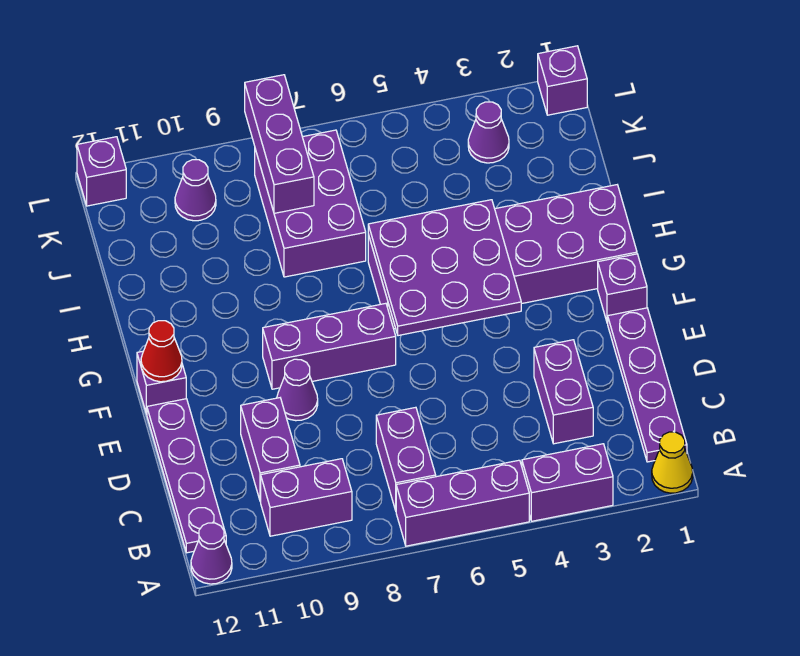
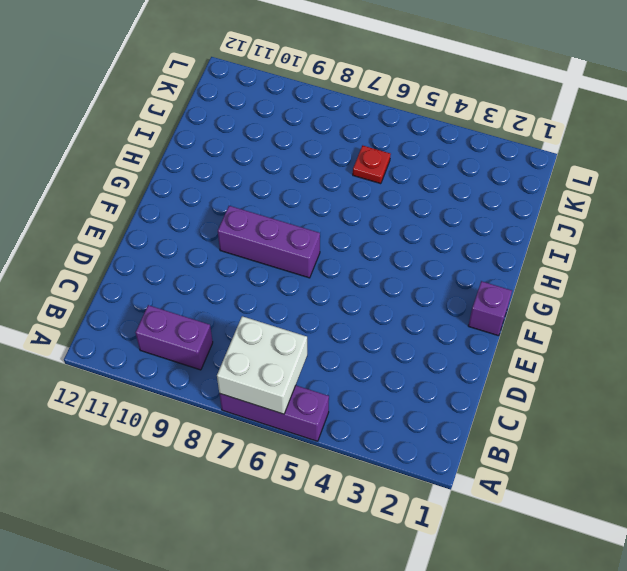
white 2x2 brick [217,316,307,414] -> none
red 1x1 plate [353,145,391,184] -> none
none -> yellow 1x1 cone [652,432,693,493]
none -> purple 1x2 brick [522,444,613,521]
none -> purple 1x1 cone [191,523,232,584]

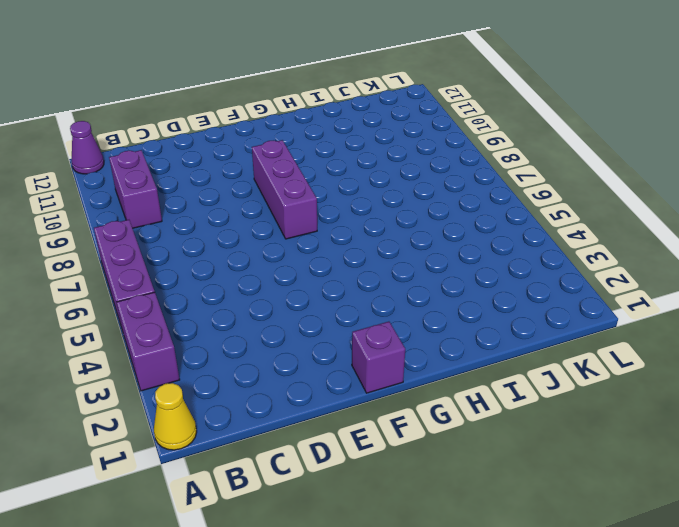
none -> purple 1x4 plate [608,308,687,462]
none -> purple 1x2 brick [376,407,436,510]
none -> purple 1x4 plate [147,399,226,553]

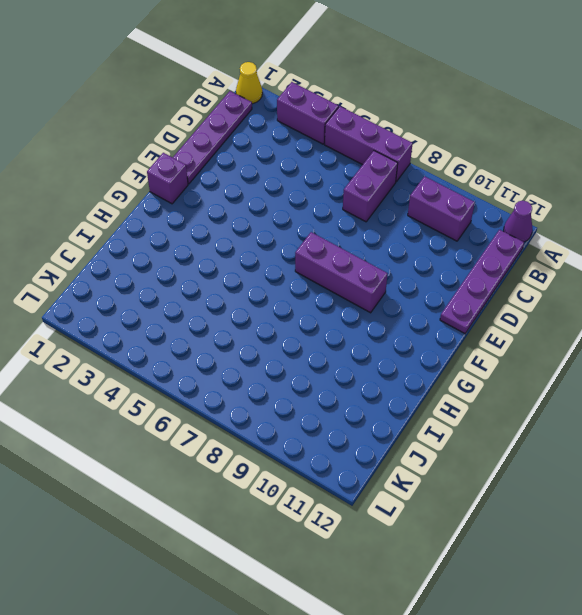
none -> purple 1x2 brick [534,340,593,444]
none -> purple 1x2 brick [241,398,300,502]
none -> purple 1x1 cone [277,359,318,421]

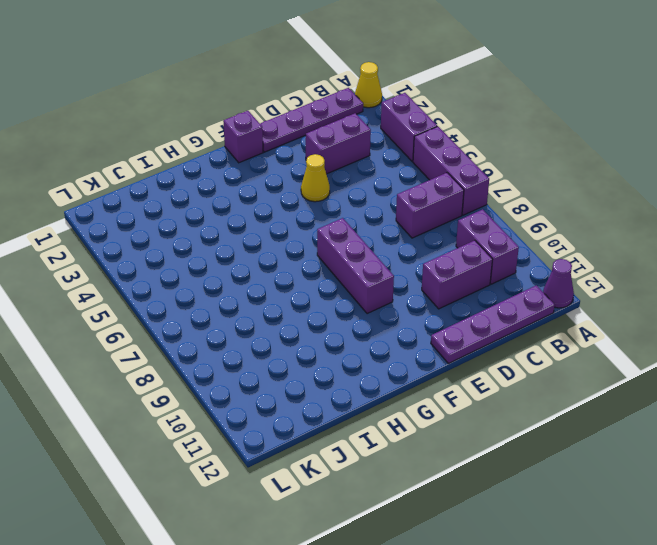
yellow 1x1 cone [301,154,330,202] -> none
none -> purple 1x1 cone [277,359,318,421]
none -> purple 1x1 brick [137,351,186,414]
none -> purple 2x6 brick [368,185,637,329]

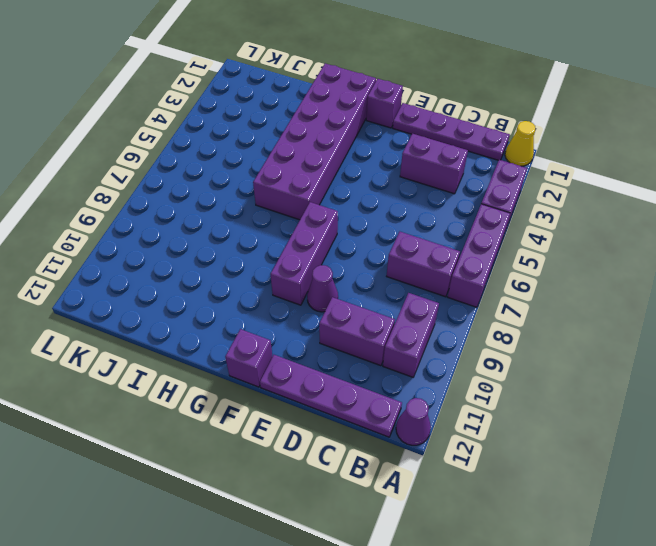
none -> purple 2x3 brick [255,130,366,277]
none -> purple 1x1 cone [468,102,509,163]
none -> purple 1x1 cone [175,160,216,221]

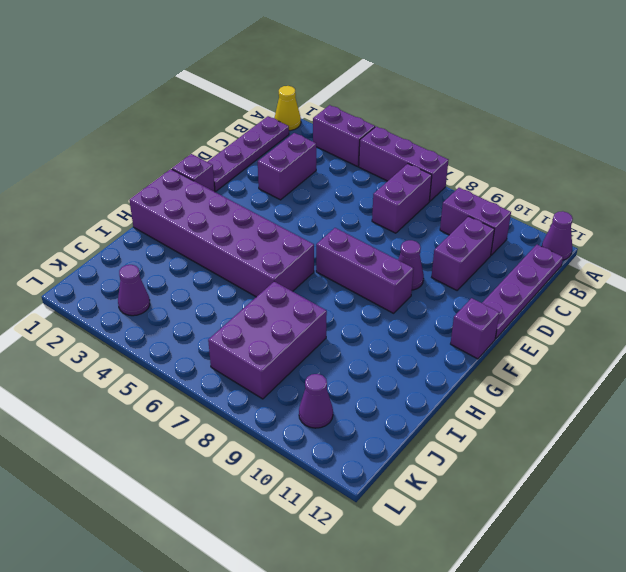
none -> purple 1x1 brick [538,46,587,115]
none -> purple 1x1 brick [77,137,126,206]
none -> purple 3x3 plate [368,200,521,336]

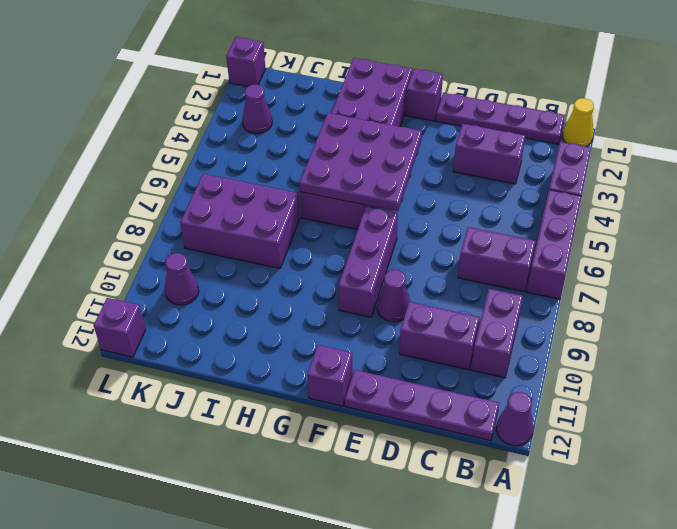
none -> red 1x1 cone [141,321,182,382]
none -> purple 1x3 brick [245,75,314,213]

